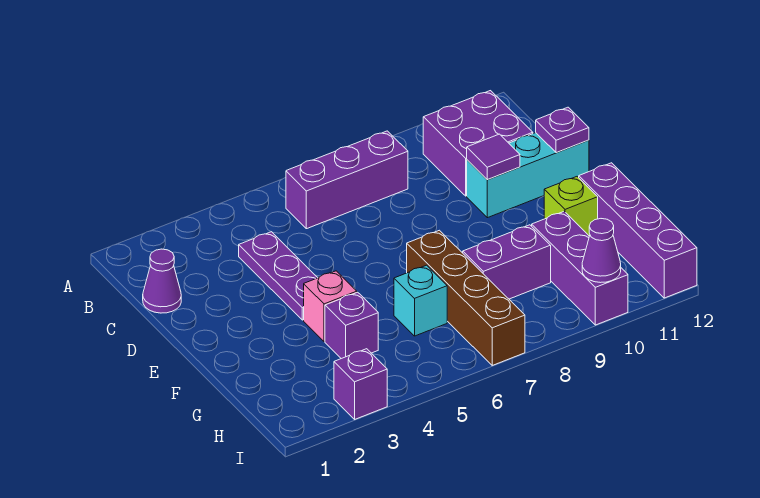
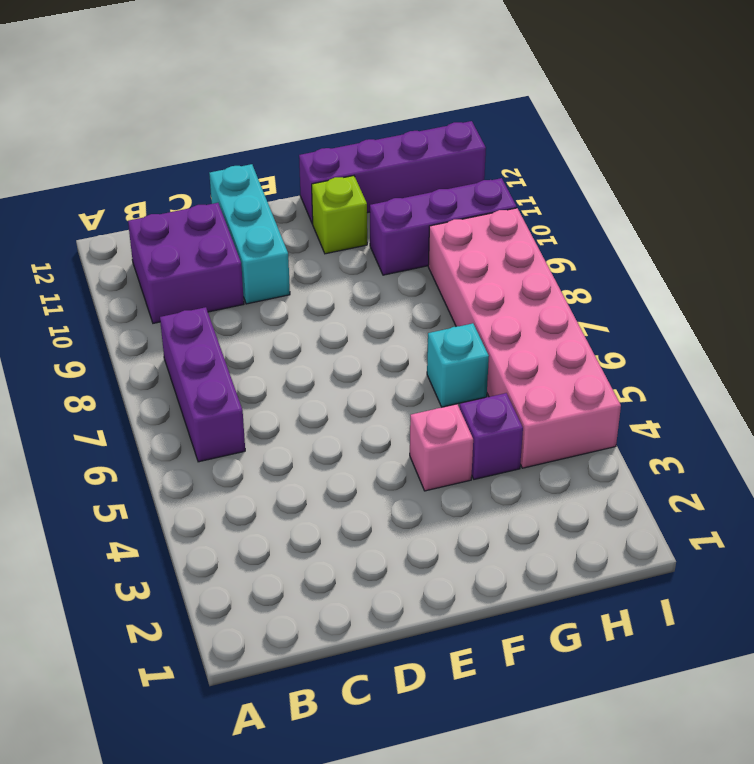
pink 2x6 brick [428,208,621,468] -> brown 1x4 brick [407,230,525,365]
none -> purple 1x1 cone [143,249,181,313]
none -> purple 1x3 plate [239,232,318,320]
none -> purple 1x2 brick [463,225,551,299]

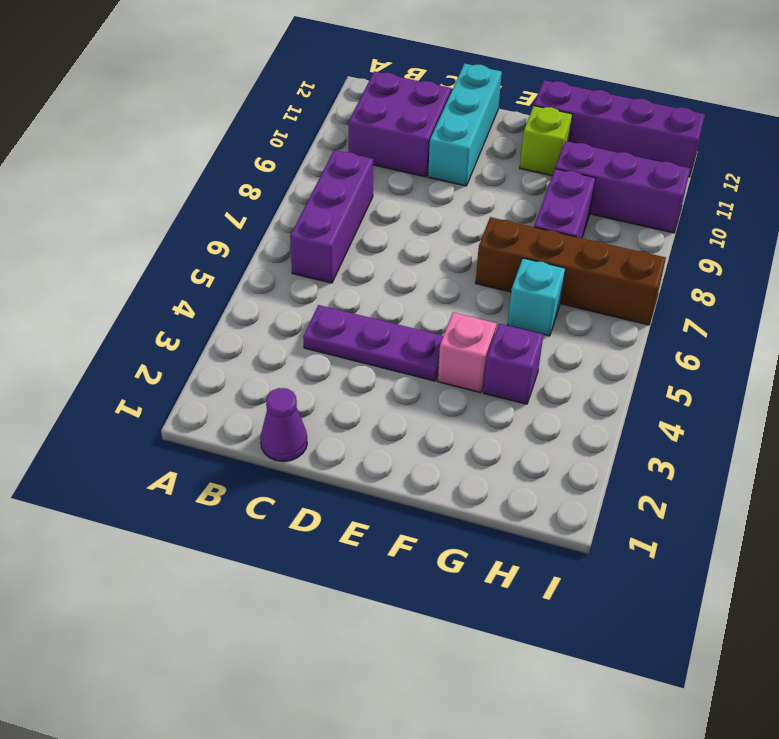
none -> purple 1x1 brick [334,349,387,419]
none -> purple 1x1 tile [467,134,520,180]
none -> purple 1x1 plate [536,107,589,153]

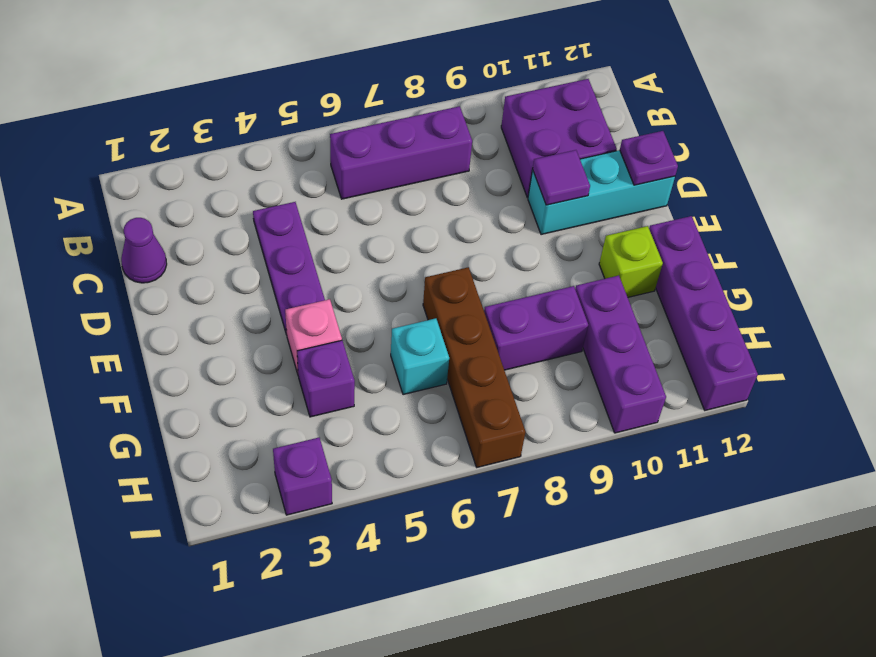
none -> purple 1x1 cone [582,219,621,283]

